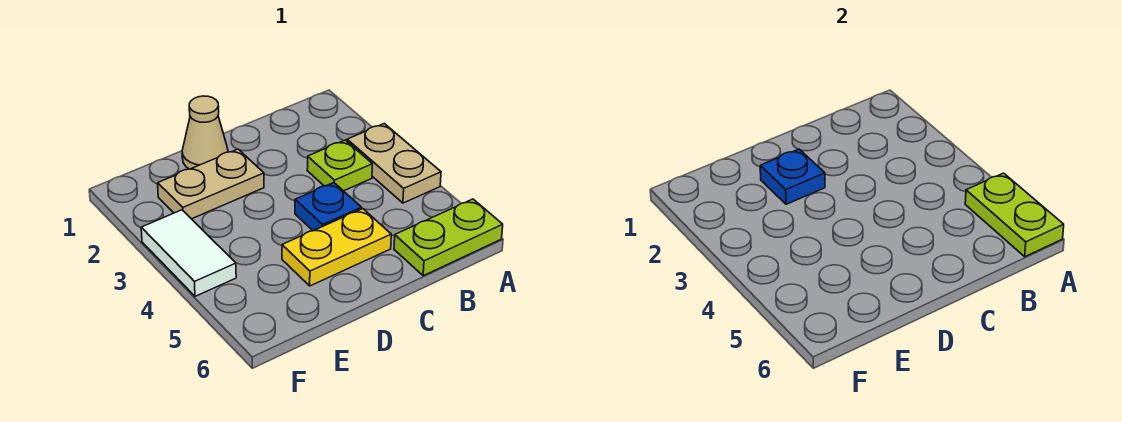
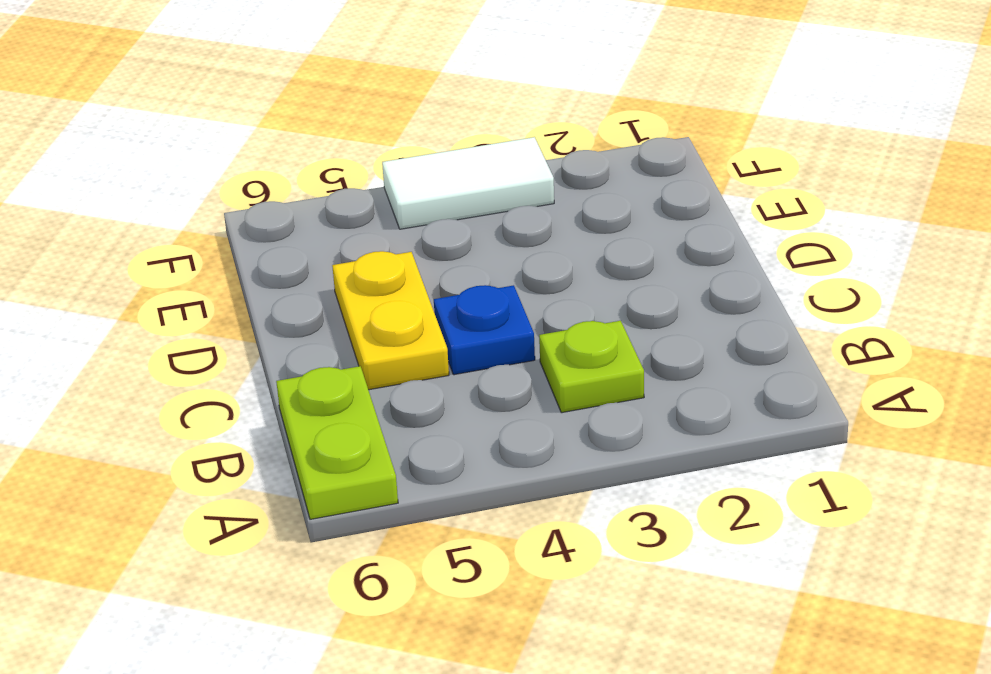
none -> tan 1x2 plate [347,124,441,203]
none -> tan 1x1 cone [182,96,228,169]

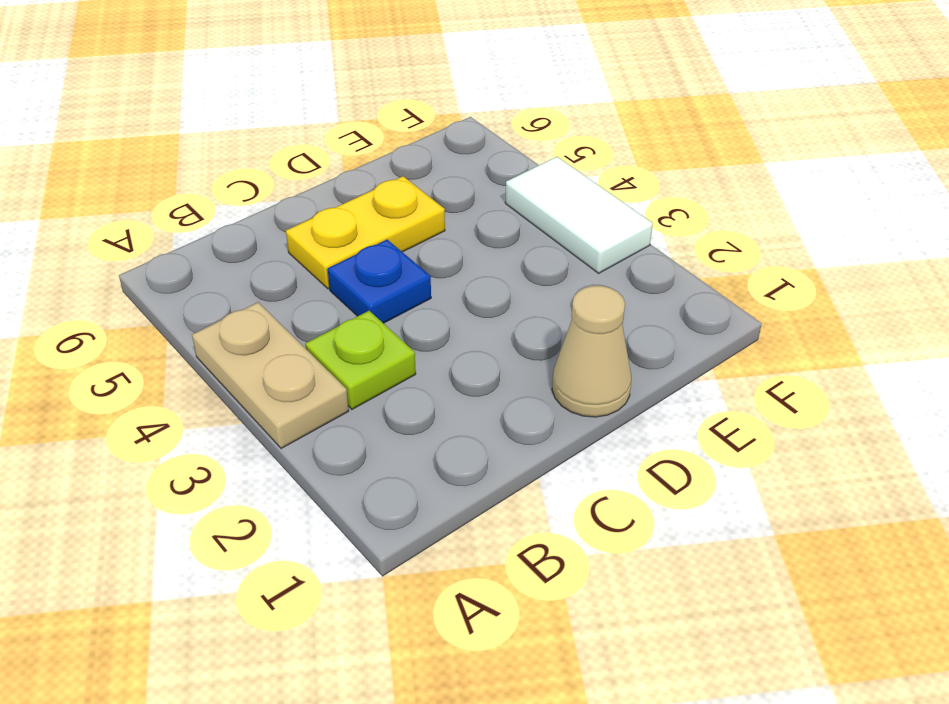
none -> lime 1x2 plate [394,199,503,276]
none -> tan 1x2 plate [158,149,264,219]

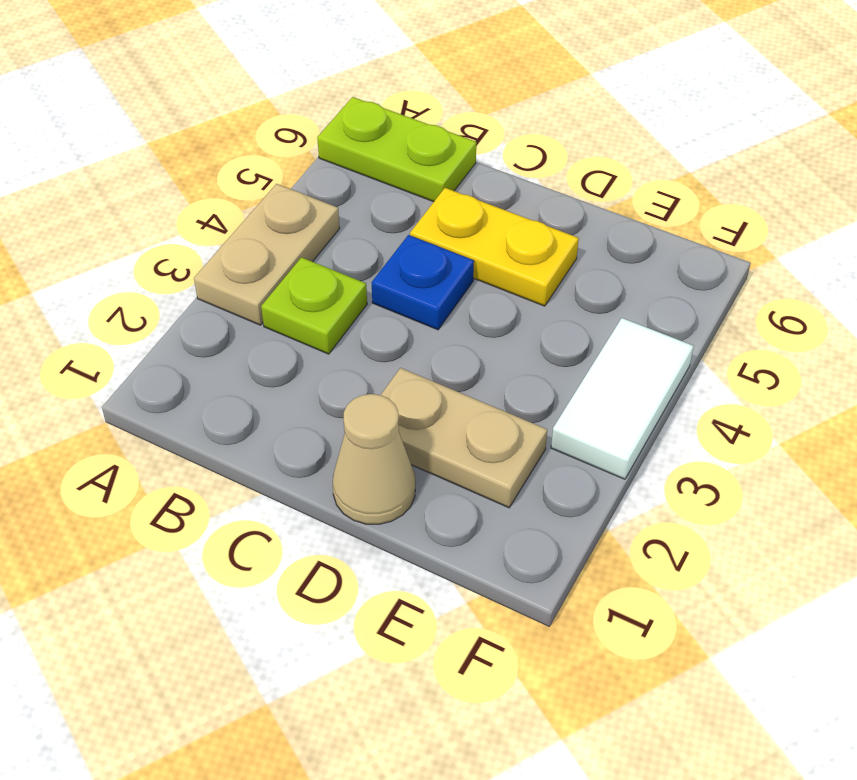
none -> lime 1x2 plate [965,173,1064,257]
none -> blue 1x1 plate [760,149,825,204]

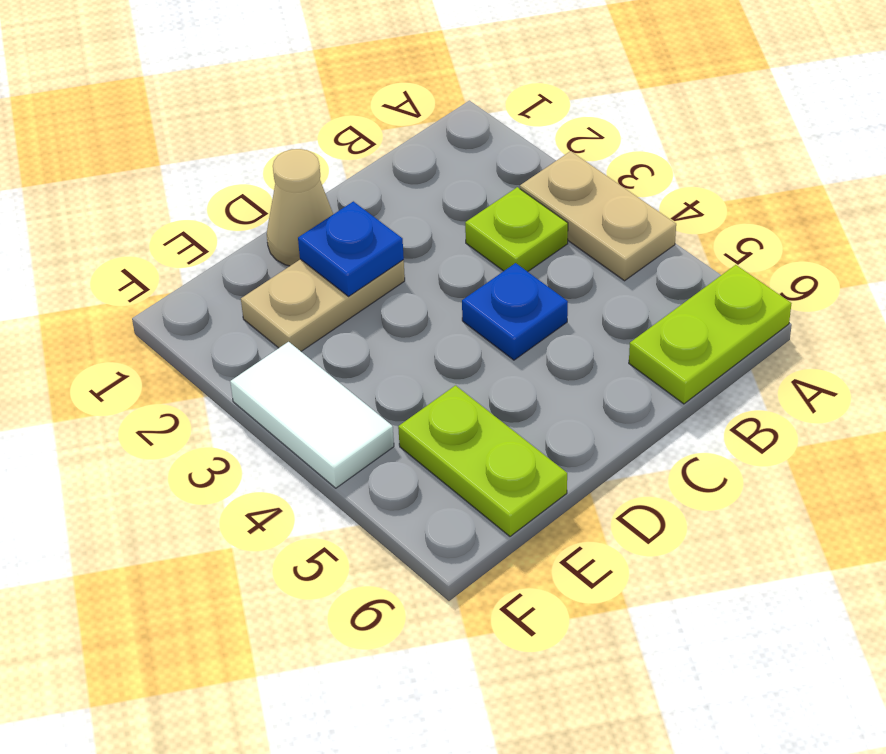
lime 1x2 plate [398,385,567,536] -> lime 1x2 plate moved to [965,173,1064,257]
none -> yellow 1x2 plate [282,209,391,286]

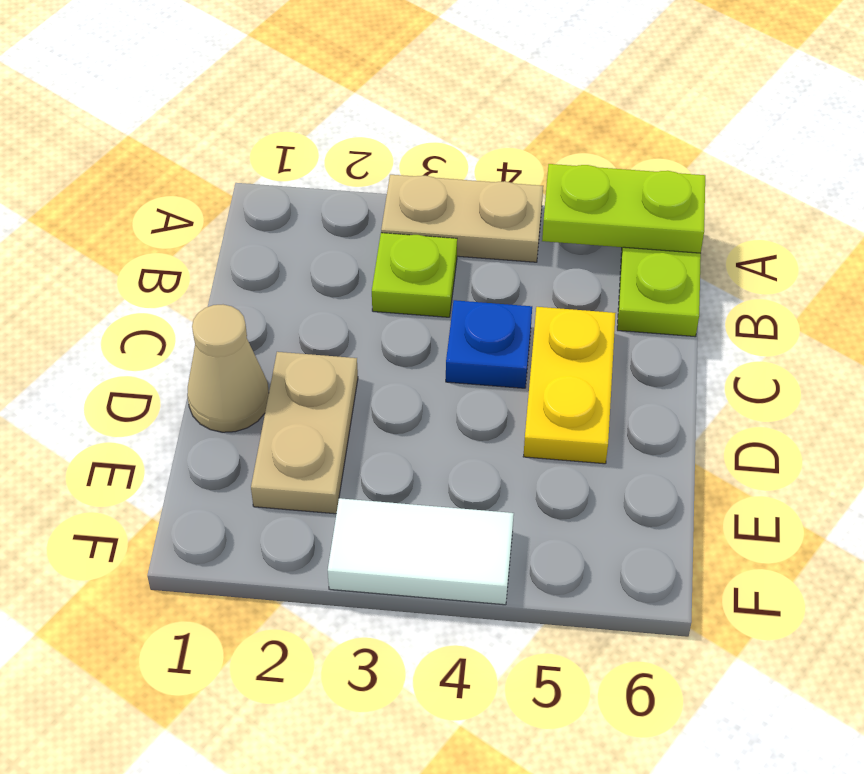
none -> blue 1x1 plate [760,149,825,204]

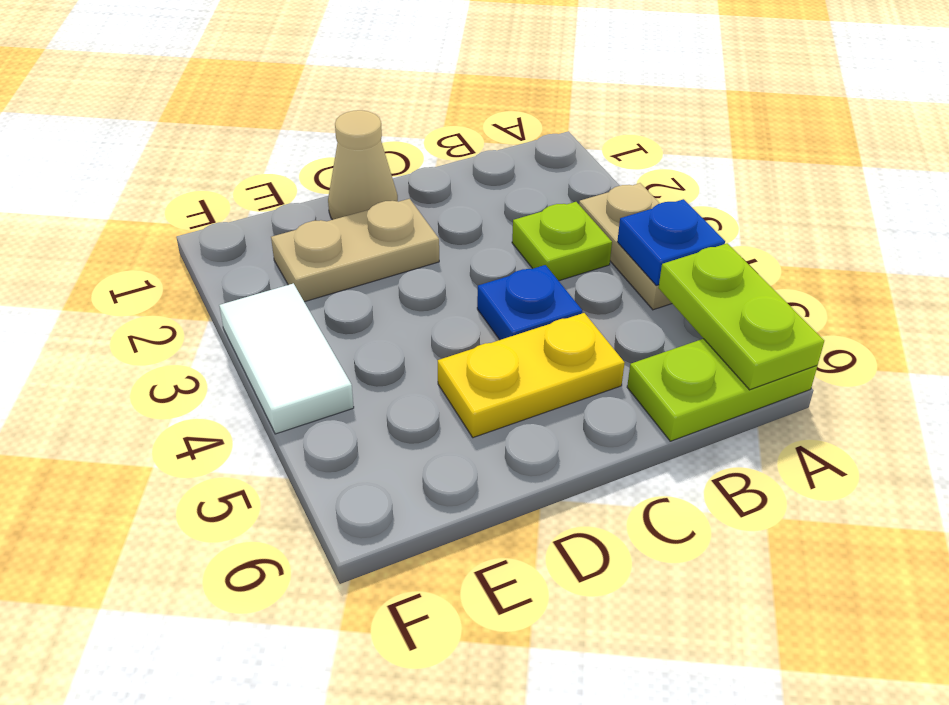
blue 1x1 plate [617,199,725,286] -> blue 1x1 plate moved to [760,149,825,204]

